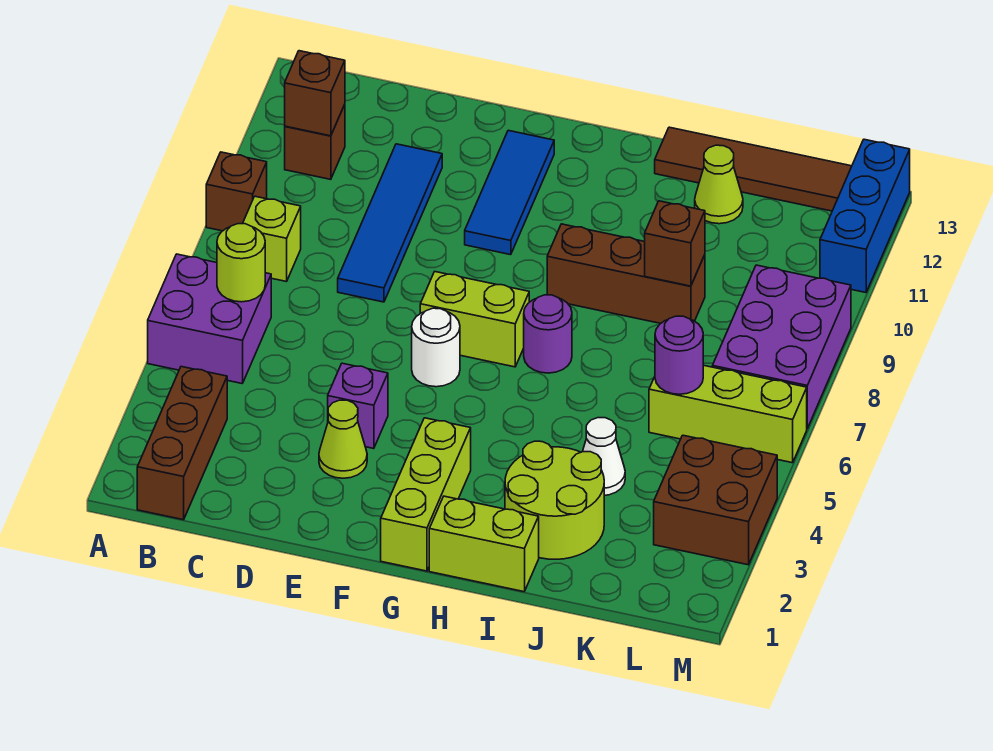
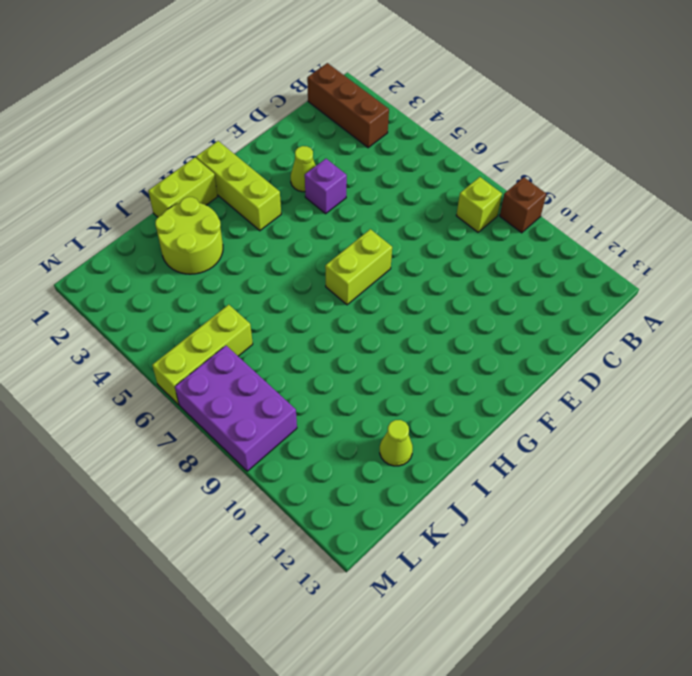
none -> purple 2x2 brick [148,254,271,383]
none -> brown 1x1 brick [285,104,345,179]
none -> blue 1x4 tile [338,144,442,302]

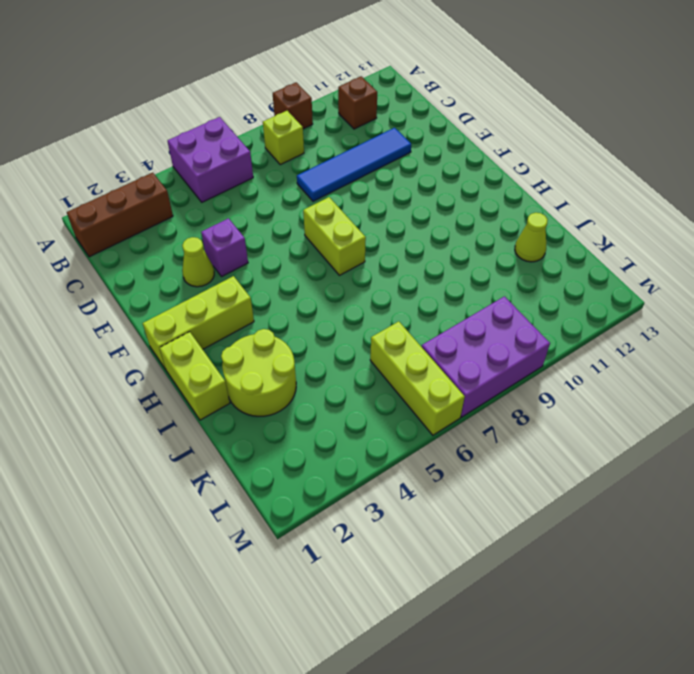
none -> white 1x1 round brick [412,308,460,387]
none -> blue 1x3 tile [465,130,554,255]
none -> purple 1x1 round brick [524,295,572,373]

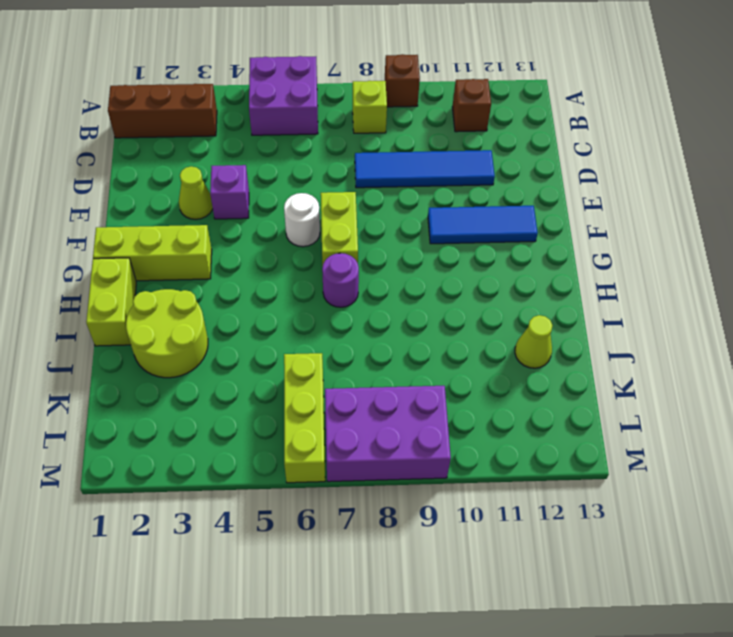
none -> brown 1x3 brick [547,224,705,324]
none -> brown 1x4 tile [655,127,852,211]
none -> white 1x1 cone [583,418,625,495]

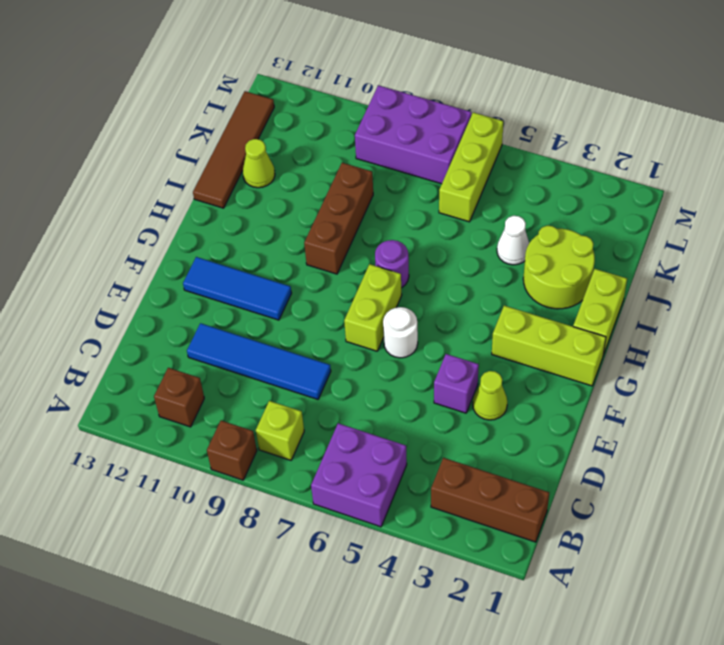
none -> brown 2x2 brick [654,435,777,565]
none -> blue 1x3 brick [820,139,910,292]
none -> lime 1x1 round brick [217,224,265,302]

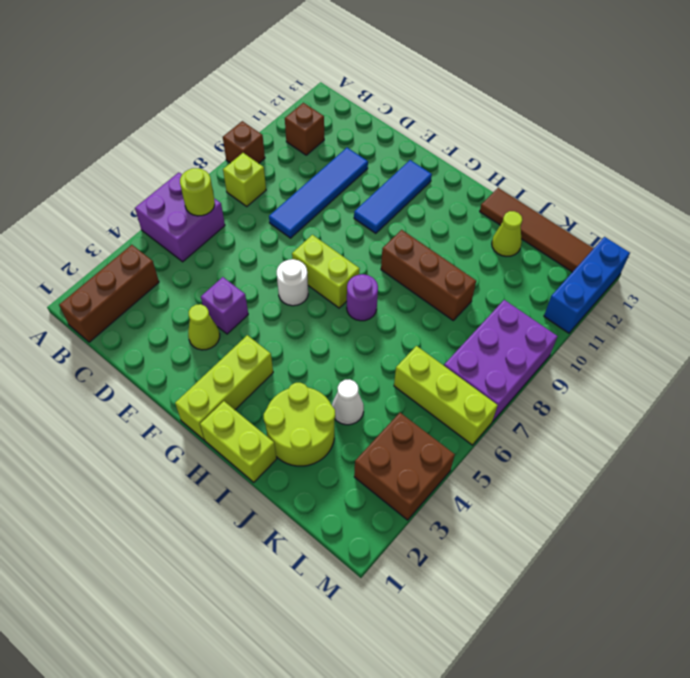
none -> brown 1x1 brick [285,51,345,136]
none -> brown 1x1 brick [645,201,705,286]
none -> purple 1x1 round brick [655,316,703,394]

